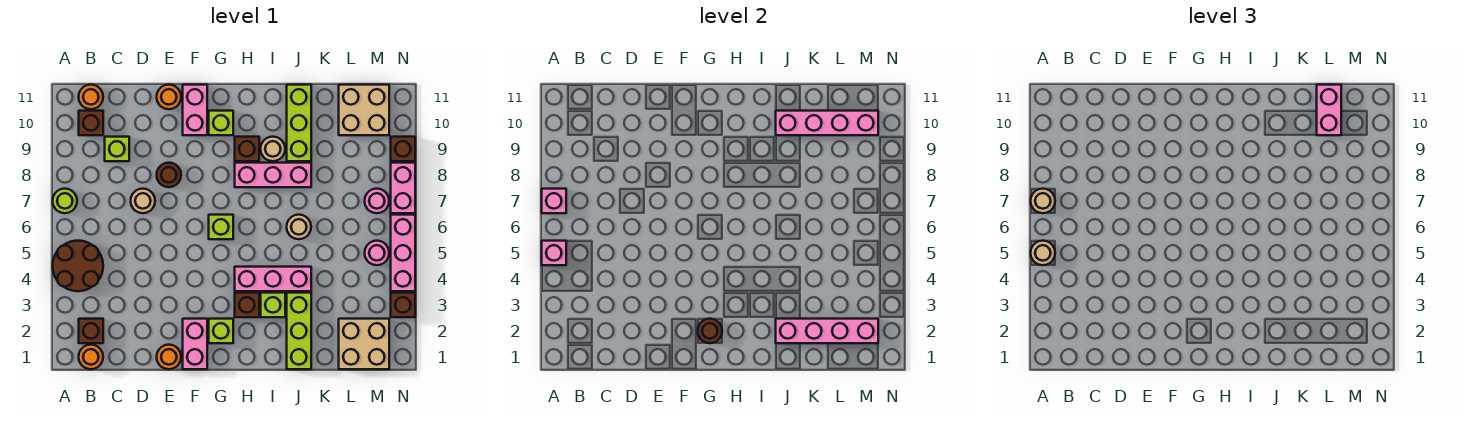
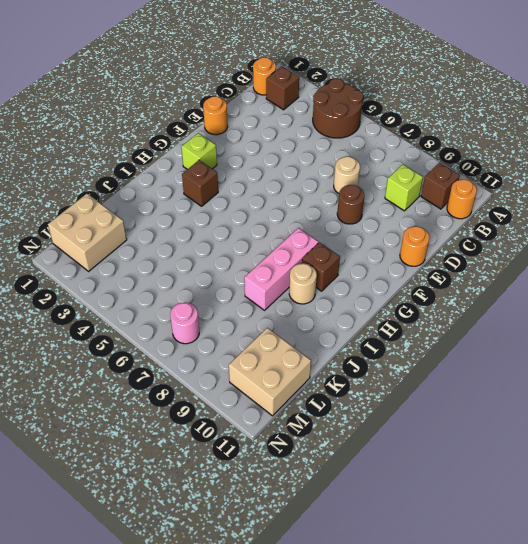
none -> lime 1x1 round brick [53,189,77,213]
none -> pink 1x2 brick [183,319,207,369]
none -> pink 1x2 brick [183,85,207,135]
none -> lime 1x1 brick [209,215,233,239]

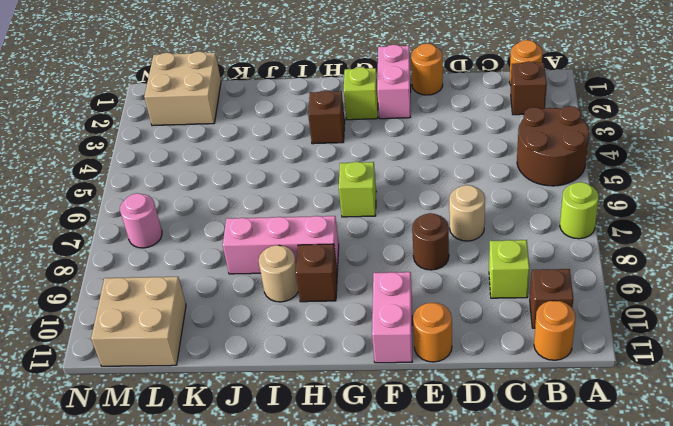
none -> lime 1x1 brick [209,111,233,135]
none -> pink 1x3 brick [235,267,311,291]
none -> lime 1x1 brick [261,293,285,317]
none -> lime 1x3 brick [287,293,311,369]

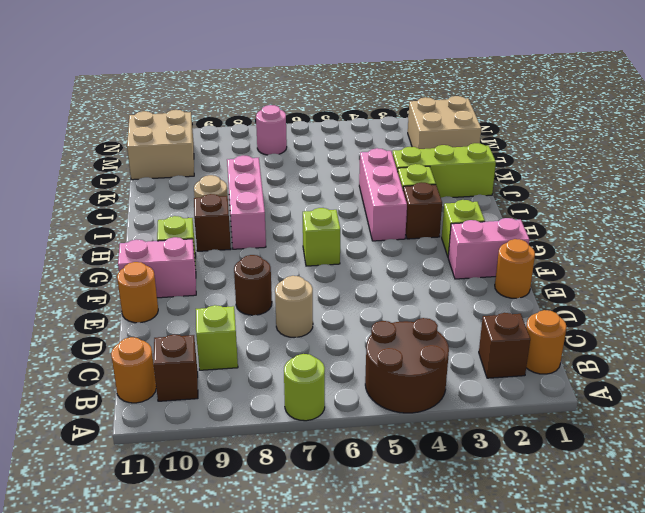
none -> tan 1x1 round brick [287,215,311,239]
none -> lime 1x3 brick [287,85,311,161]
none -> pink 1x1 round brick [365,241,389,265]
none -> brown 1x1 brick [391,293,415,317]

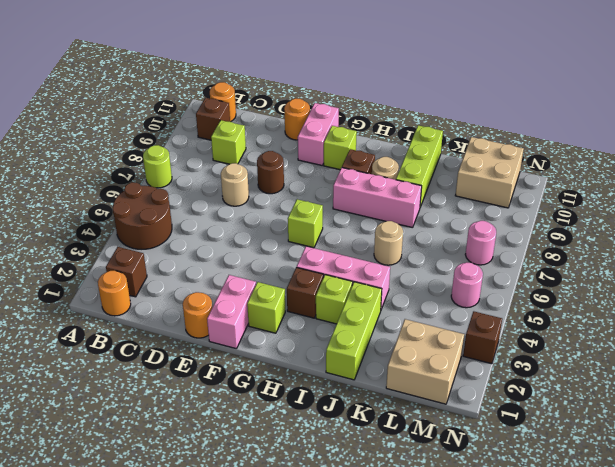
none -> pink 1x3 brick [391,215,415,291]
none -> pink 1x2 brick [391,163,415,213]
none -> brown 1x1 brick [391,137,415,161]
none -> pink 1x1 brick [542,241,566,265]

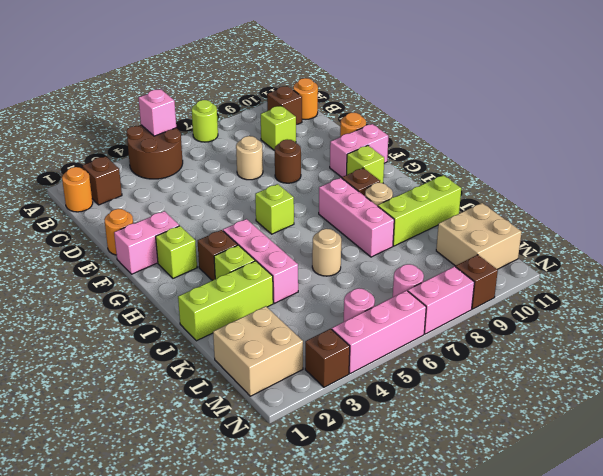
none -> pink 1x1 brick [542,189,566,213]
none -> brown 1x1 round brick [698,319,722,343]
none -> pink 1x4 brick [776,319,878,343]
none -> pink 1x4 brick [776,111,878,135]

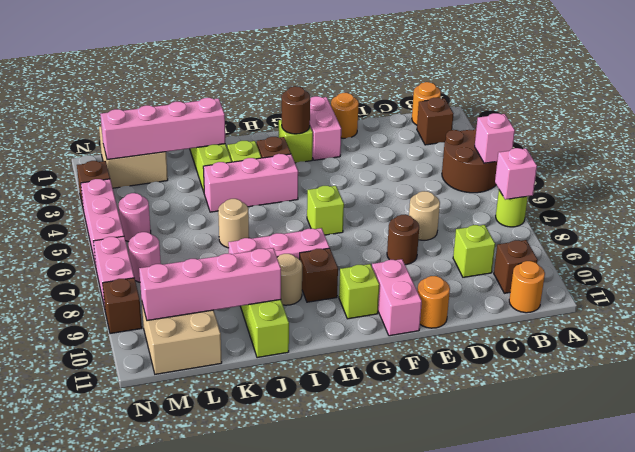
none -> tan 1x1 round brick [1031,241,1055,265]
none -> tan 1x1 round brick [1031,189,1055,213]
none -> pink 1x2 brick [1317,85,1341,135]

